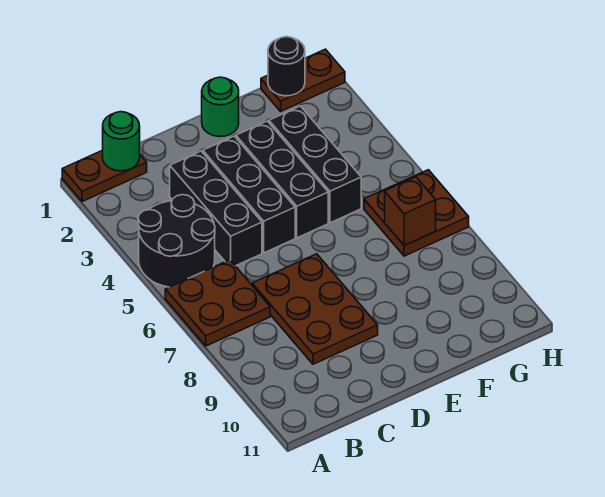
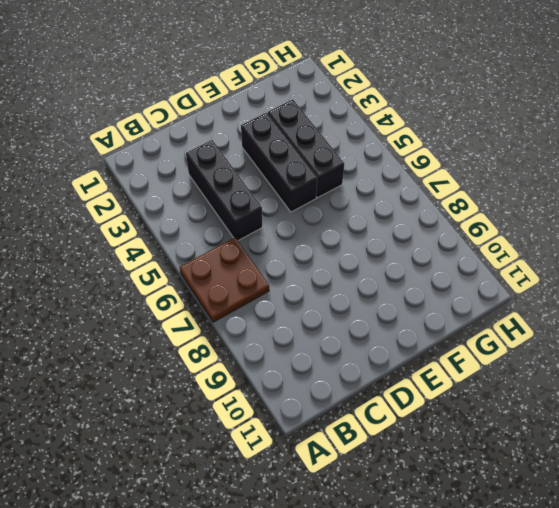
none -> brown 1x2 plate [62,150,147,202]
none -> black 2x2 round brick [138,195,215,287]
none -> brown 2x3 plate [252,254,378,364]

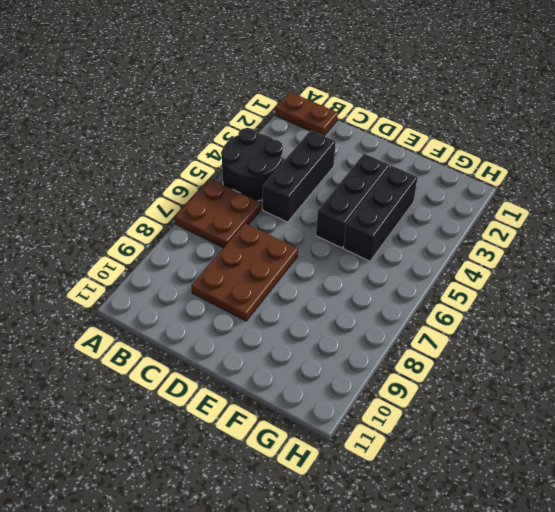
none -> black 1x3 brick [203,136,295,253]
none -> green 1x1 round brick [202,77,239,137]
none -> brown 1x2 plate [261,49,345,111]

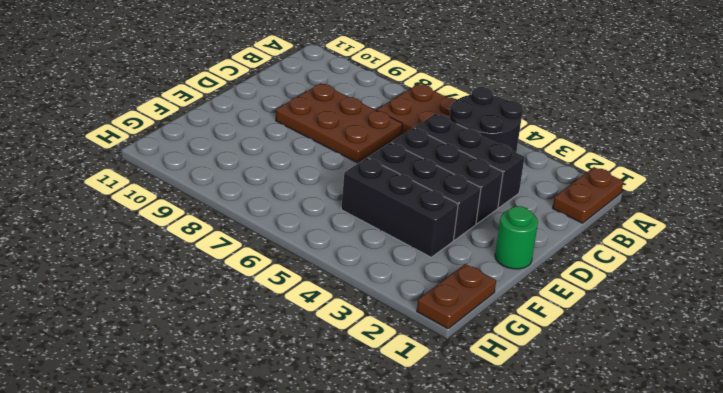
none -> brown 2x2 plate [364,170,469,256]
none -> green 1x1 round brick [103,112,140,171]
none -> black 1x1 round brick [268,37,305,96]

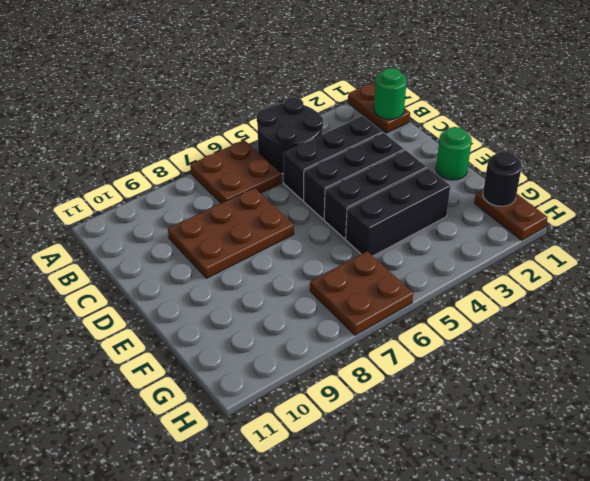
none -> brown 1x1 brick [385,177,436,246]

